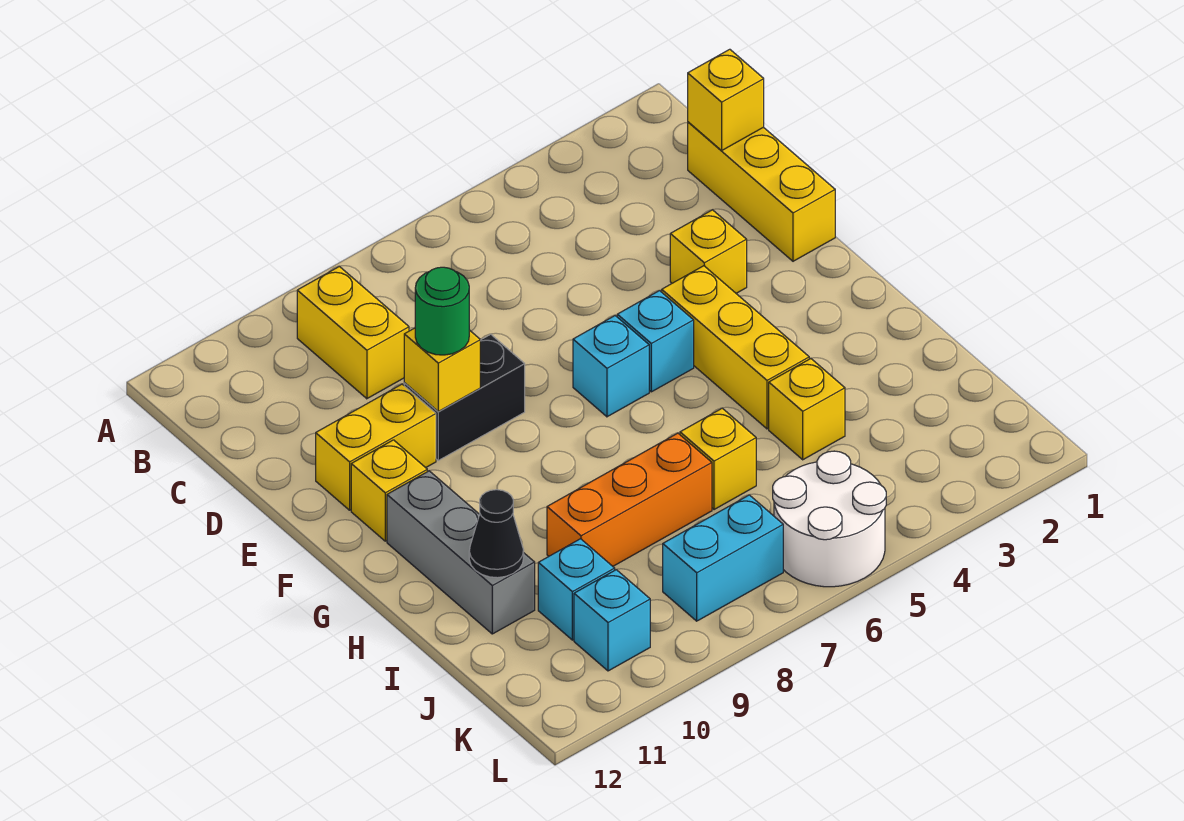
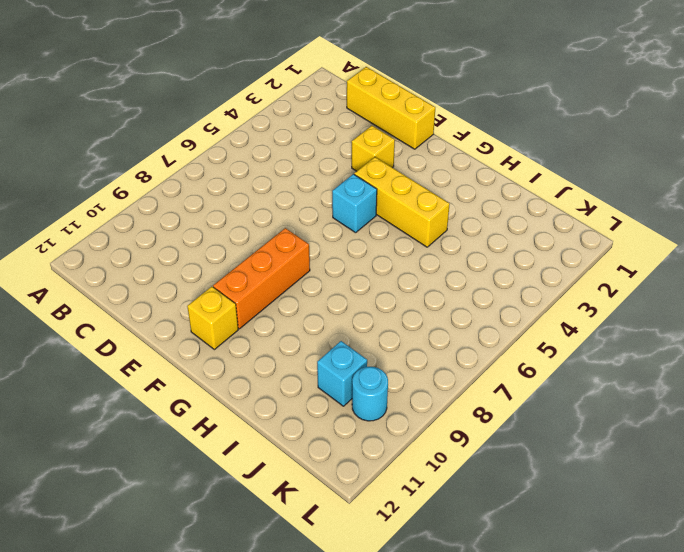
orange 1x3 brick [213,228,310,329] -> orange 1x3 brick moved to [547,433,712,566]
cyan 1x1 round brick [352,367,388,421] -> cyan 1x1 brick [574,570,650,671]
none -> yellow 1x2 brick [297,266,409,399]
none -> black 1x2 brick [404,334,525,460]
none -> yellow 1x2 brick [316,384,436,510]

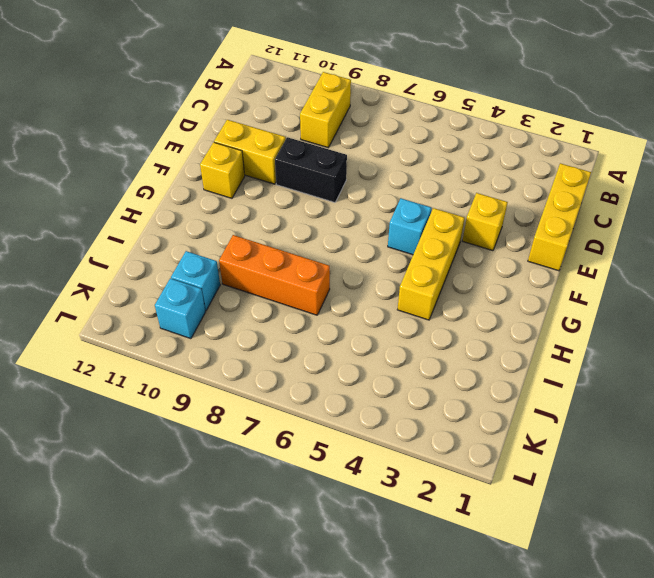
none -> cyan 1x1 brick [573,316,649,417]
none -> grey 1x3 brick [387,471,535,634]
none -> yellow 1x1 brick [769,359,845,460]

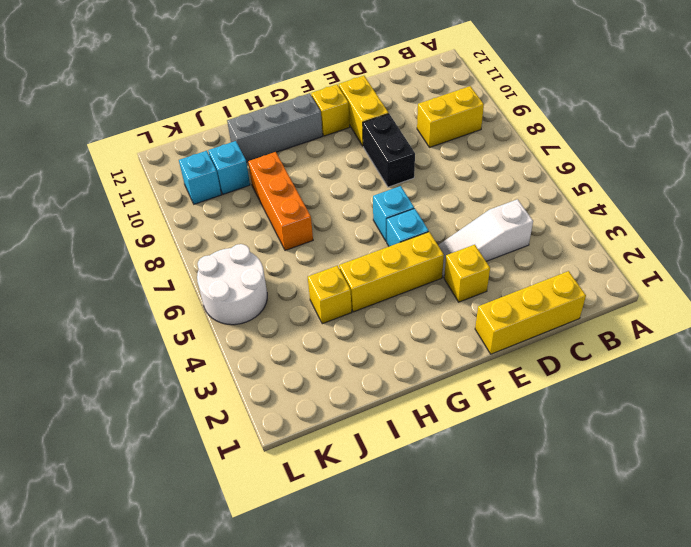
white 1x3 slope [438,199,533,277] -> none
none -> yellow 1x1 brick [680,408,756,510]
none -> cyan 1x2 brick [663,495,783,621]
none -> yellow 1x1 brick [688,49,764,150]

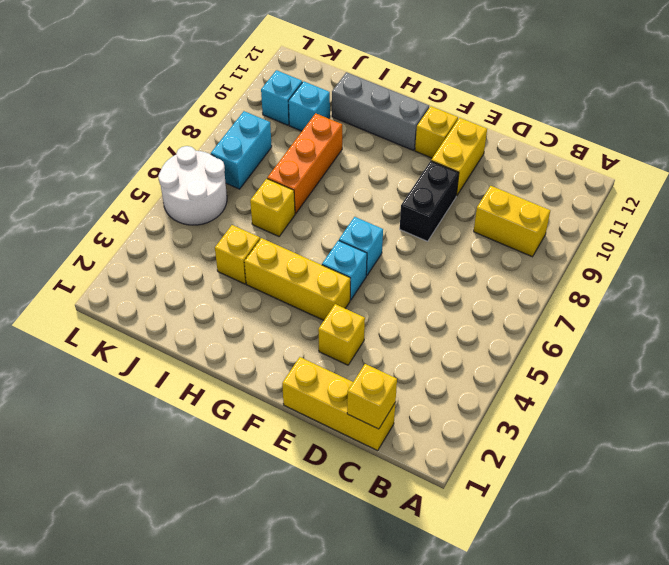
none -> yellow 1x1 brick [404,328,480,411]
none -> black 1x1 cone [469,490,524,578]
none -> green 1x1 round brick [415,267,469,355]

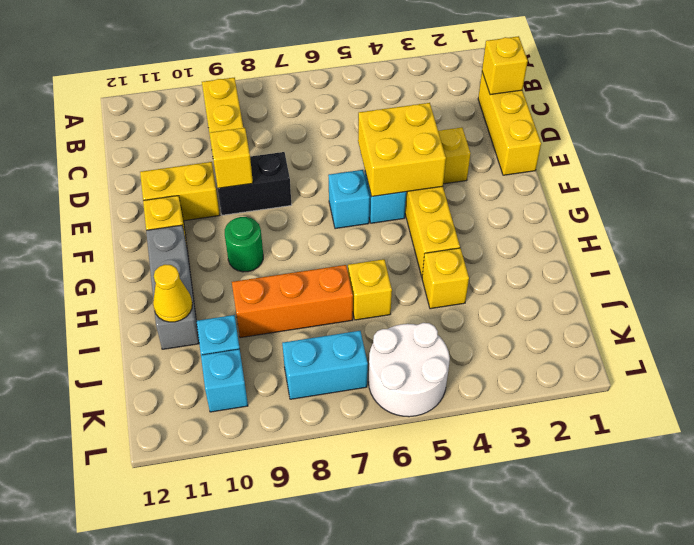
yellow 2x2 brick [358,103,446,197] -> none
green 1x1 round brick [225,217,263,272] -> green 1x1 round brick moved to [415,267,469,355]
yellow 1x1 cone [153,264,192,322] -> black 1x1 cone [469,490,524,578]

